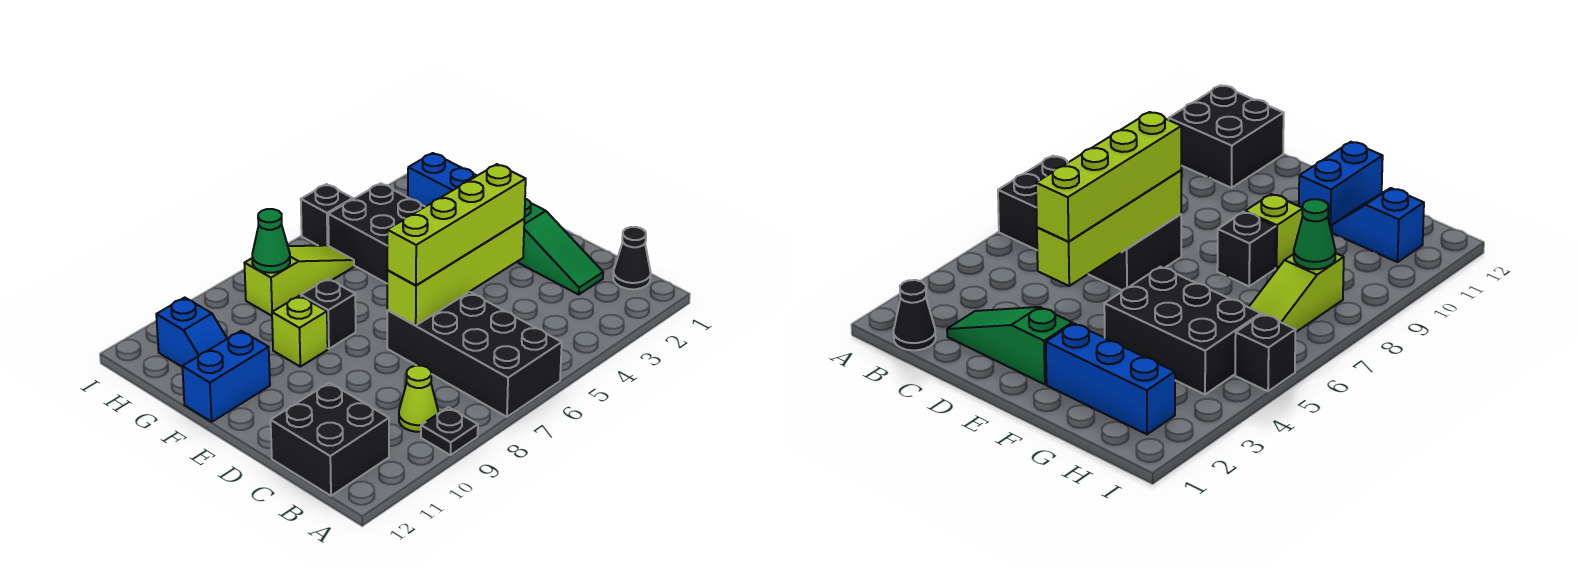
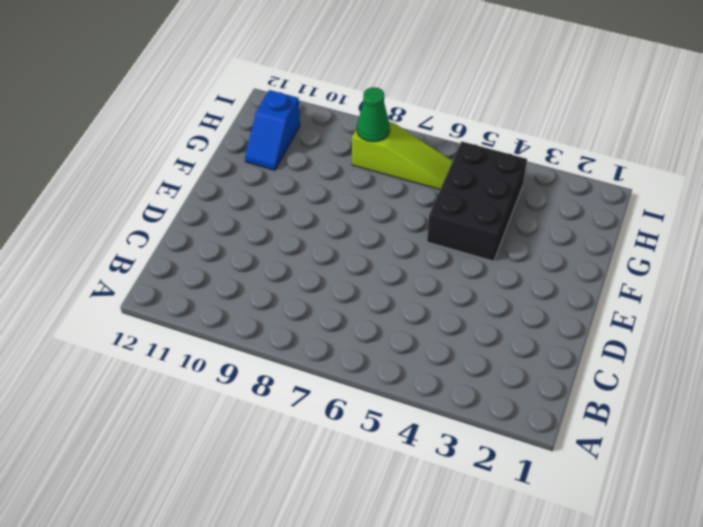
none -> black 2x4 brick [387,292,562,417]
none -> black 1x1 plate [421,407,478,455]
none -> black 1x1 cone [613,227,651,289]

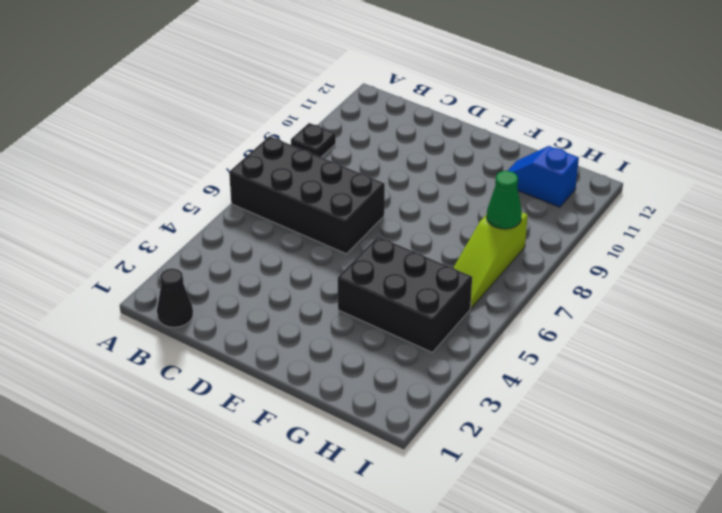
none -> lime 1x1 cone [399,366,438,432]
none -> black 2x2 brick [271,383,389,496]
none -> green 1x3 slope [517,199,603,294]

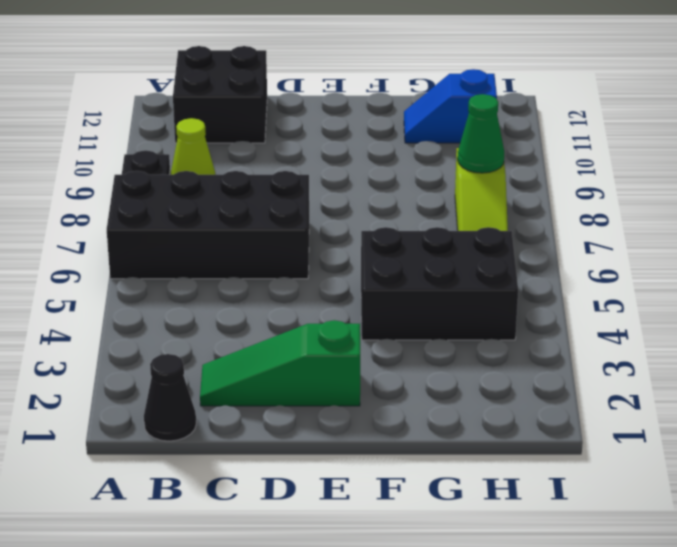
none -> blue 1x3 brick [408,153,477,207]
none -> black 1x1 brick [301,279,356,349]
none -> lime 1x1 brick [272,296,328,367]

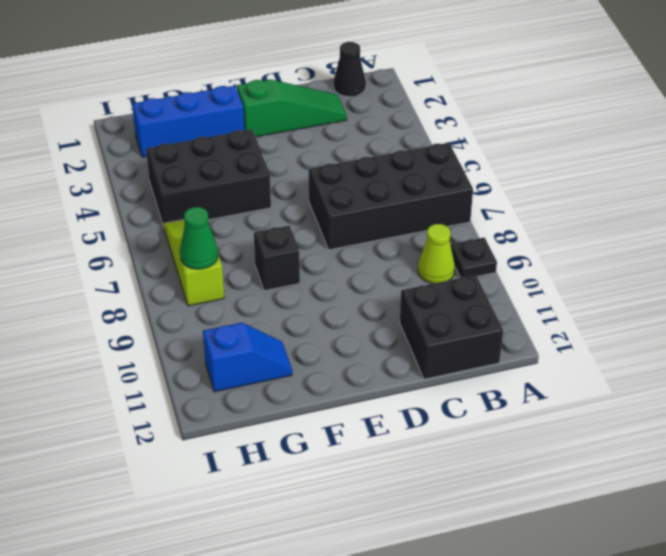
none -> lime 1x1 brick [272,296,328,367]
none -> blue 1x2 brick [182,331,270,422]
none -> black 1x1 brick [301,184,353,246]

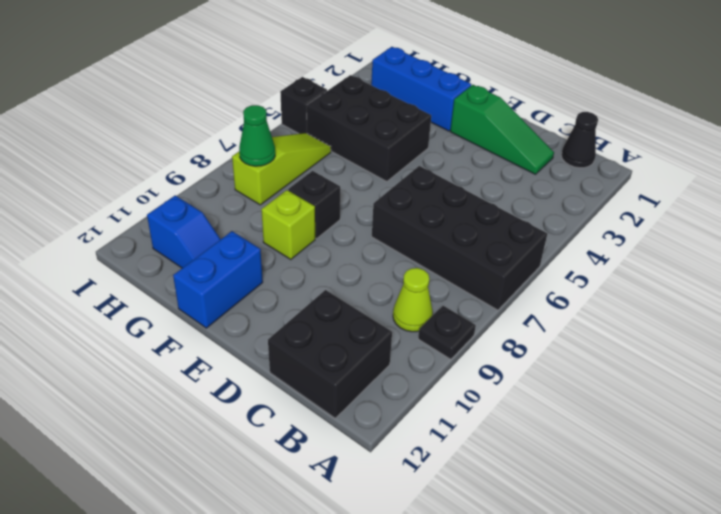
none -> lime 1x4 brick [387,219,524,326]
none -> lime 1x4 brick [387,164,526,285]

